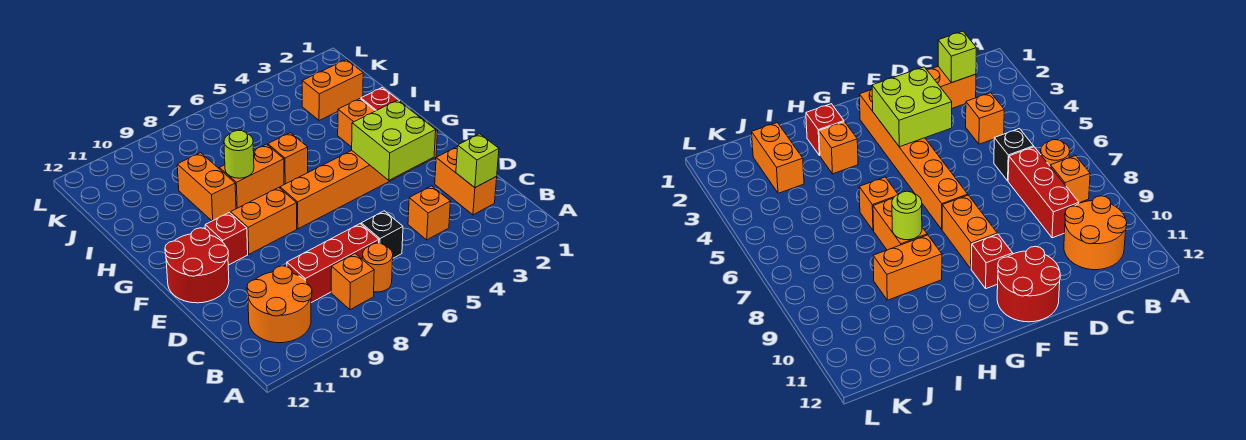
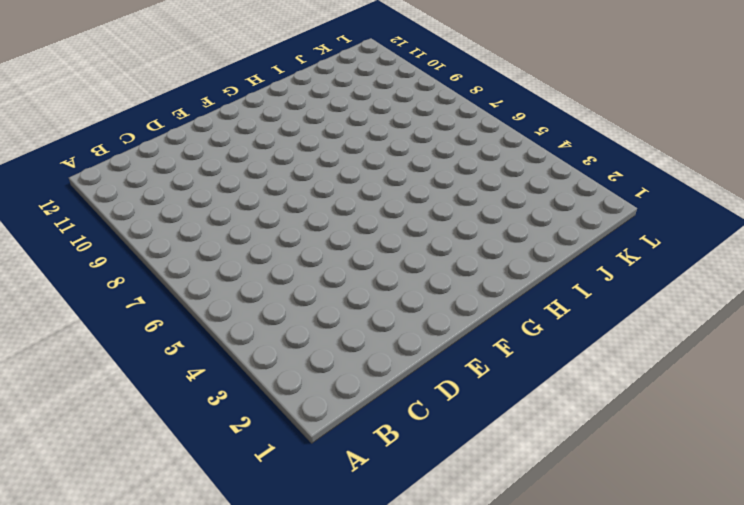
none -> orange 1x1 round brick [362,243,393,292]
none -> orange 1x1 brick [331,254,374,310]
none -> orange 2x2 round brick [247,266,312,343]

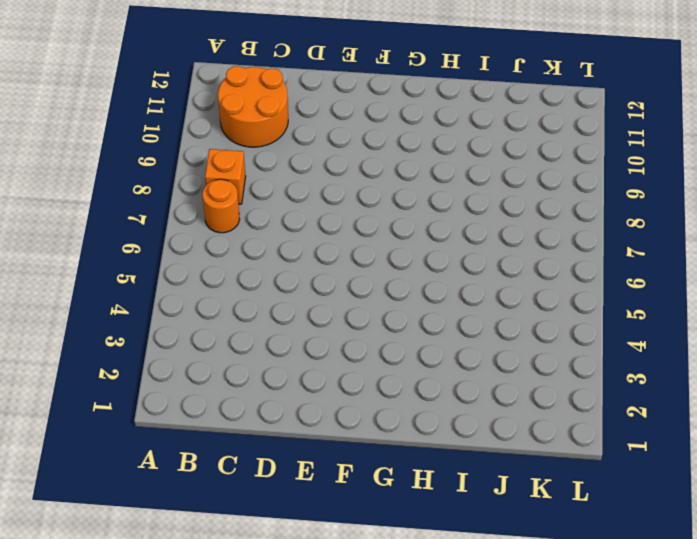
none -> orange 1x2 brick [435,146,497,215]
none -> orange 1x1 brick [408,186,451,240]
none -> black 1x1 brick [361,211,403,258]

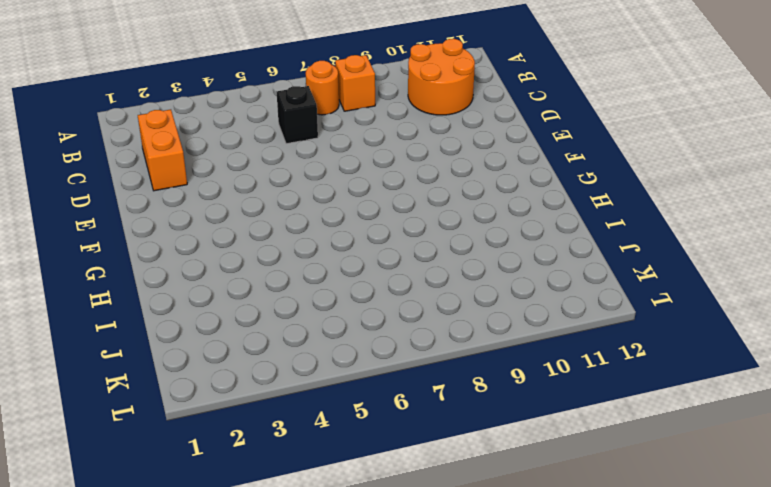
none -> orange 1x1 brick [408,186,451,240]
none -> red 1x3 brick [287,224,379,303]
none -> red 2x2 round brick [165,228,229,303]

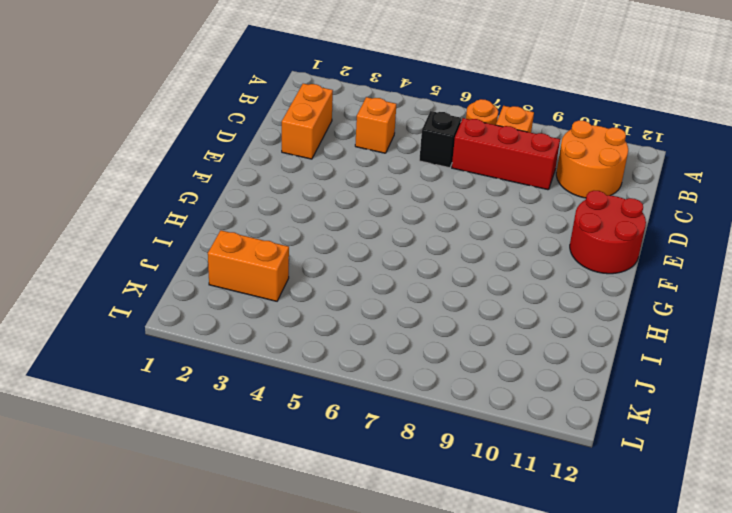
none -> orange 1x6 brick [280,116,438,229]
none -> orange 1x2 brick [231,188,297,254]
none -> red 1x1 brick [205,212,248,265]

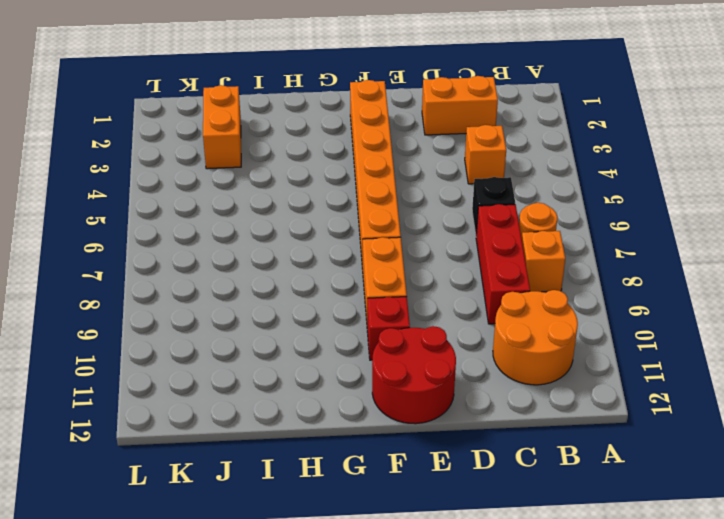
none -> red 1x1 brick [361,88,399,111]
none -> orange 1x1 brick [338,99,375,147]
none -> orange 1x1 brick [268,133,308,184]

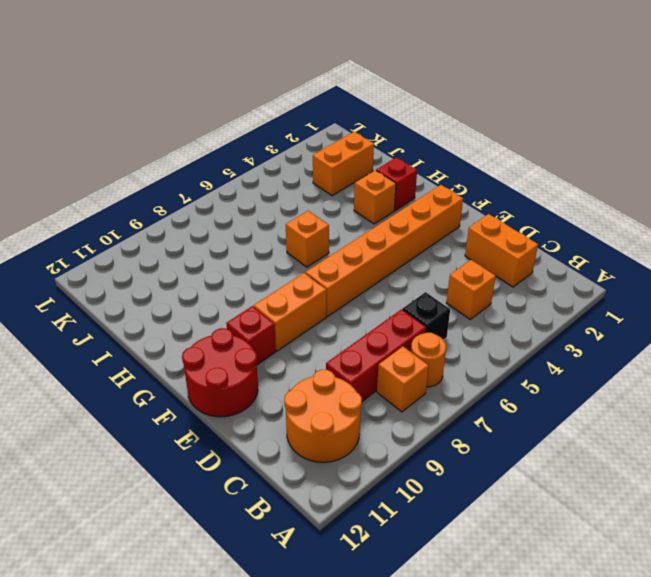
none -> orange 1x2 brick [219,144,284,209]
none -> orange 1x2 brick [177,153,236,221]
none -> lime 1x1 brick [456,134,499,188]

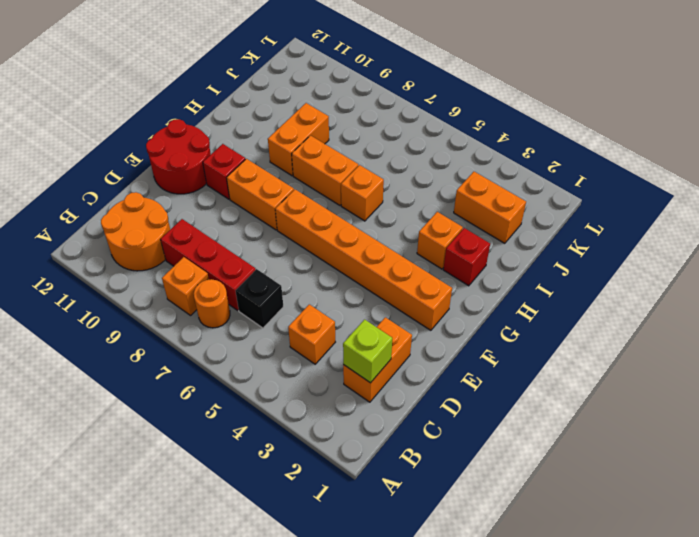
none -> lime 2x2 brick [352,100,436,180]
none -> lime 1x1 round brick [224,130,254,178]

